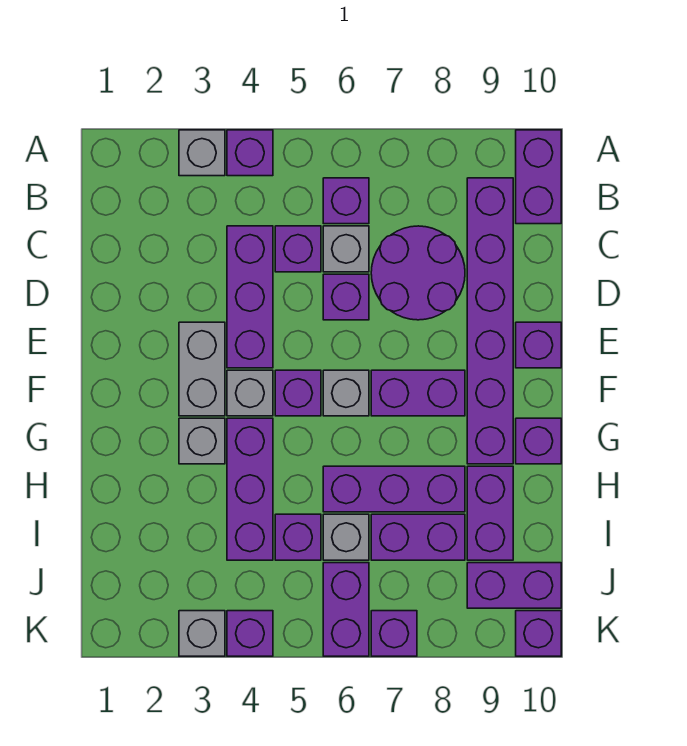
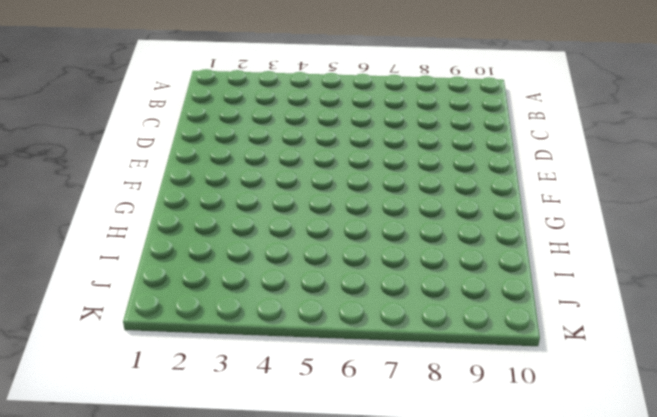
none -> grey 1x1 brick [179,130,225,176]
none -> purple 1x1 brick [227,130,273,176]
none -> purple 1x2 brick [516,130,561,224]
none -> purple 1x1 brick [323,178,369,224]

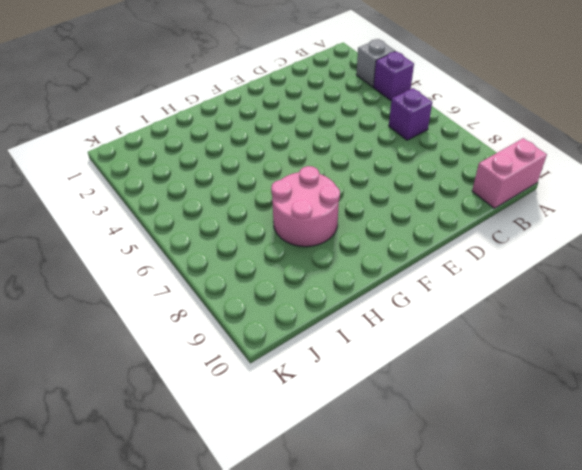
pink 1x2 brick [472,138,547,208] -> purple 1x2 brick [516,130,561,224]
pink 2x2 round brick [271,166,340,247] -> purple 1x3 brick [323,466,465,512]
none -> purple 1x6 brick [467,178,513,464]
none -> purple 1x3 brick [227,226,273,368]
none -> purple 1x1 brick [275,226,321,272]
none -> grey 1x1 brick [323,226,369,272]

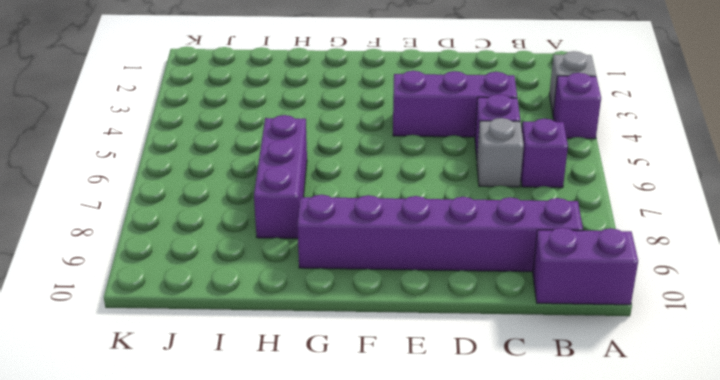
none -> purple 2x2 round brick [371,226,465,320]
none -> purple 1x1 brick [323,274,369,320]
none -> grey 1x2 brick [179,322,225,416]
none -> purple 1x1 brick [516,322,561,368]

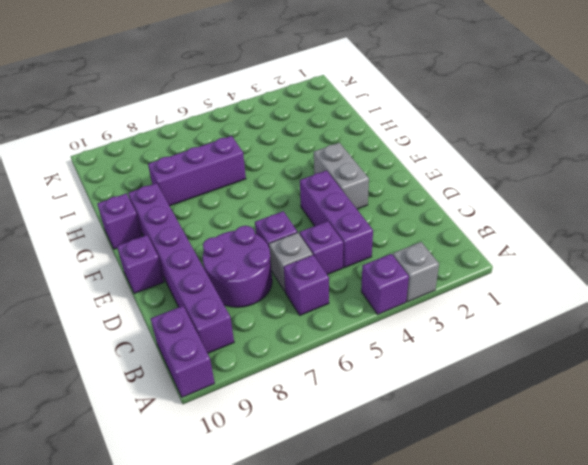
none -> grey 1x1 brick [227,370,273,416]
none -> purple 1x1 brick [275,370,321,416]
none -> grey 1x1 brick [323,370,369,416]
none -> purple 1x2 brick [371,370,465,416]

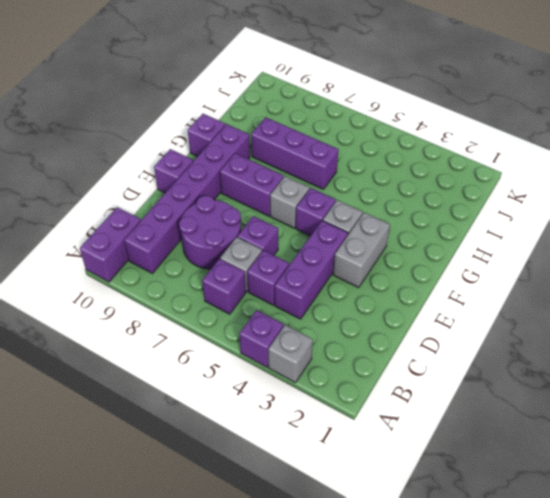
none -> grey 1x1 brick [179,418,225,464]
none -> purple 1x3 brick [227,418,273,560]
none -> purple 1x2 brick [467,466,513,560]
none -> purple 1x1 brick [275,514,321,560]

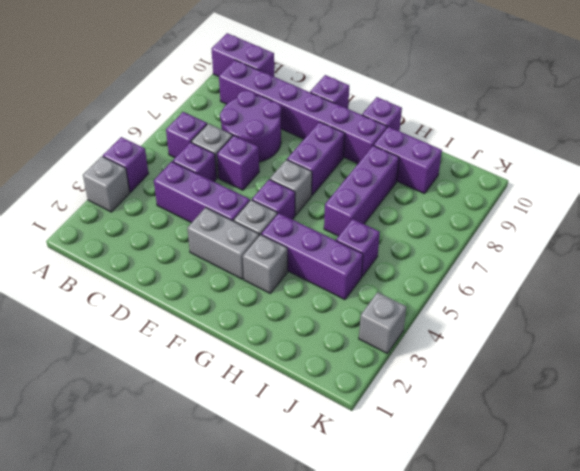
none -> grey 1x1 brick [323,514,369,560]
none -> purple 1x2 brick [371,514,465,560]
none -> purple 1x2 brick [323,563,369,656]
none -> purple 1x2 brick [467,563,561,608]

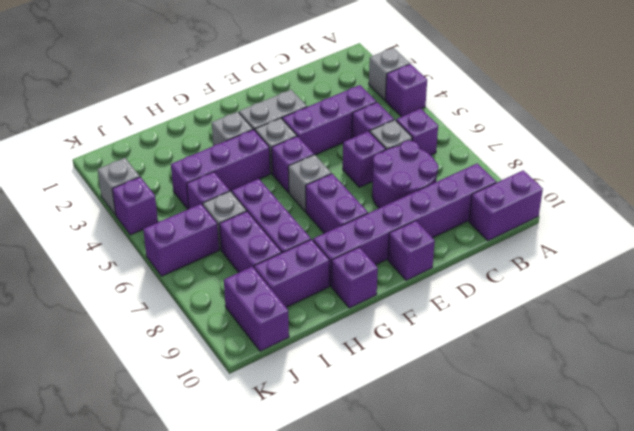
none -> purple 1x1 brick [371,611,417,656]
none -> purple 1x1 brick [516,611,561,656]

